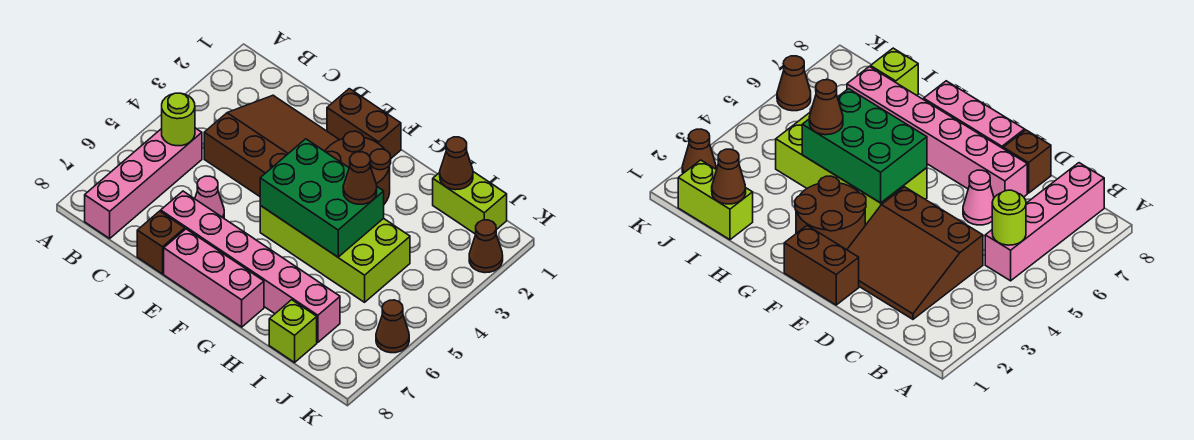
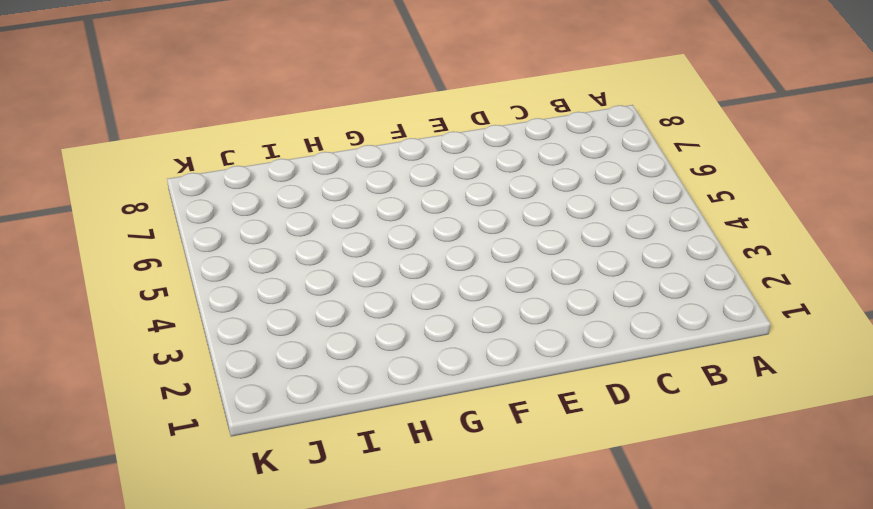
none -> pink 1x4 brick [85,128,202,238]
none -> brown 3x3 slope [204,95,339,196]
none -> pink 1x1 cone [195,176,224,218]

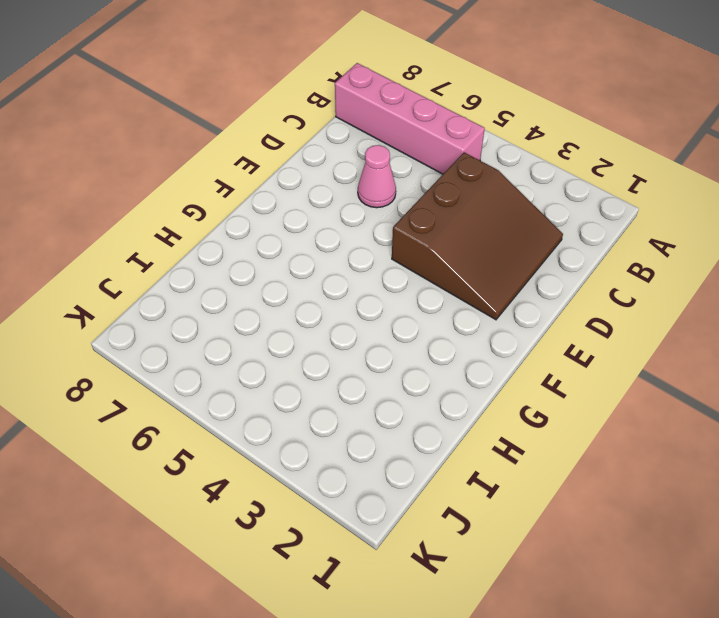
none -> pink 1x6 brick [161,191,340,342]
none -> brown 1x1 brick [137,211,185,274]
none -> brown 1x2 brick [327,89,401,158]

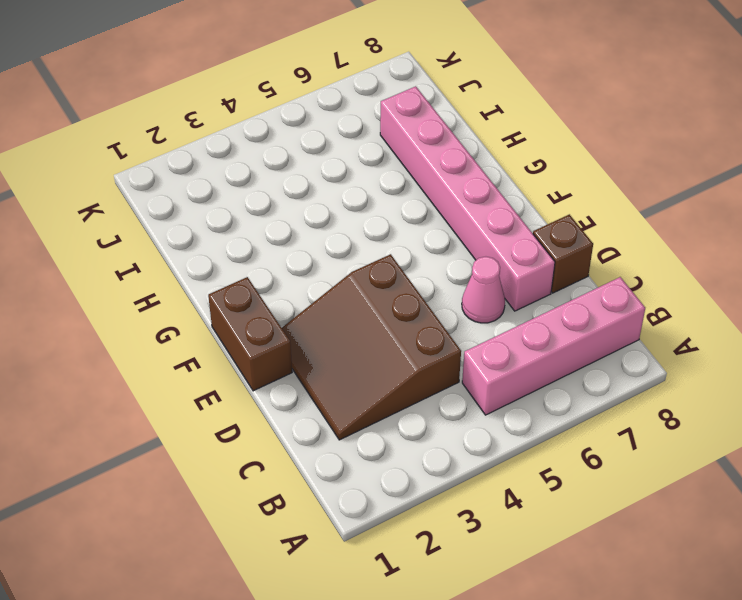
none -> pink 1x3 brick [164,229,264,327]
none -> brown 2x2 round brick [325,131,391,204]
none -> lime 2x4 brick [260,206,410,302]

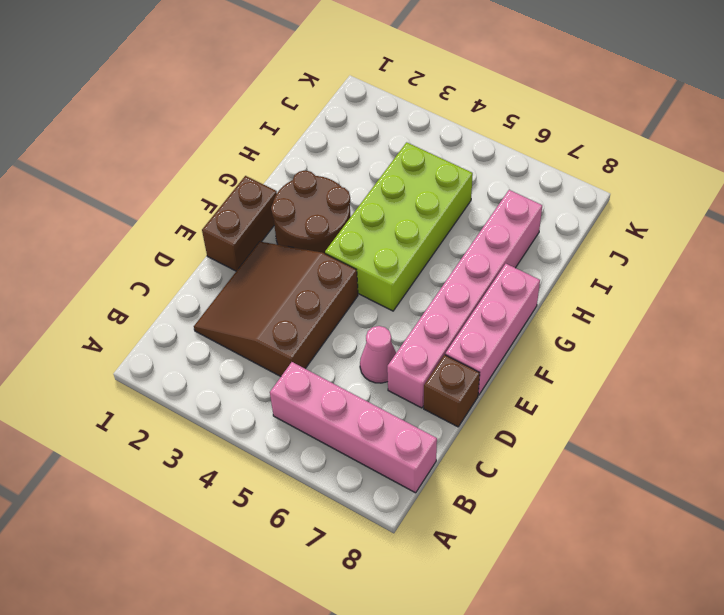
none -> lime 1x2 brick [433,172,507,234]
none -> lime 1x1 brick [269,300,317,362]
none -> brown 1x1 cone [469,220,503,273]

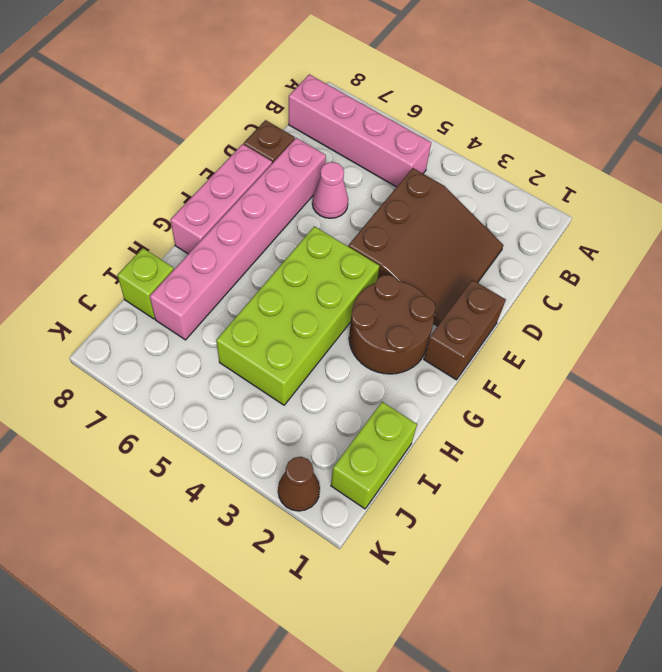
none -> brown 1x1 cone [376,300,409,353]
none -> lime 1x1 round brick [162,93,195,146]
none -> green 2x3 brick [260,139,384,257]

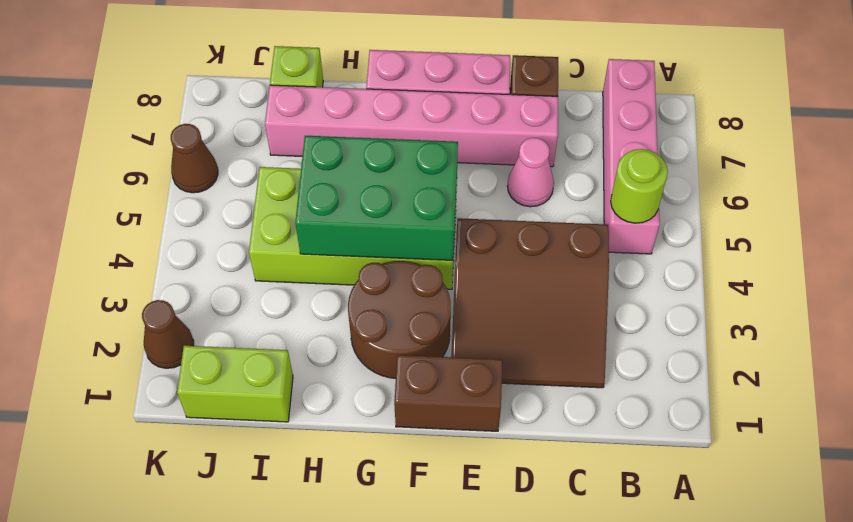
none -> brown 1x1 cone [440,137,473,190]
none -> brown 1x1 cone [343,152,377,204]

